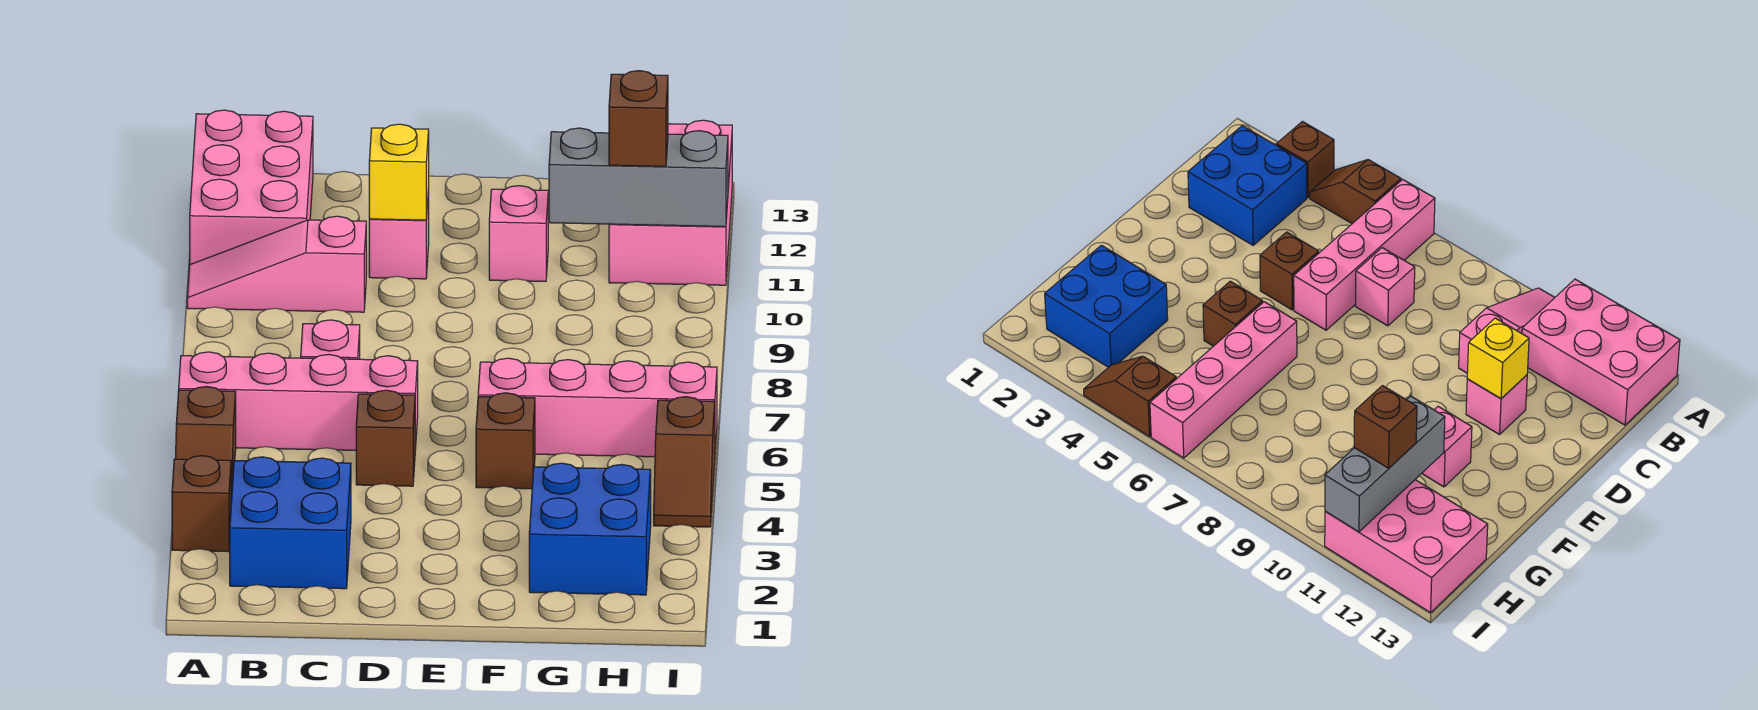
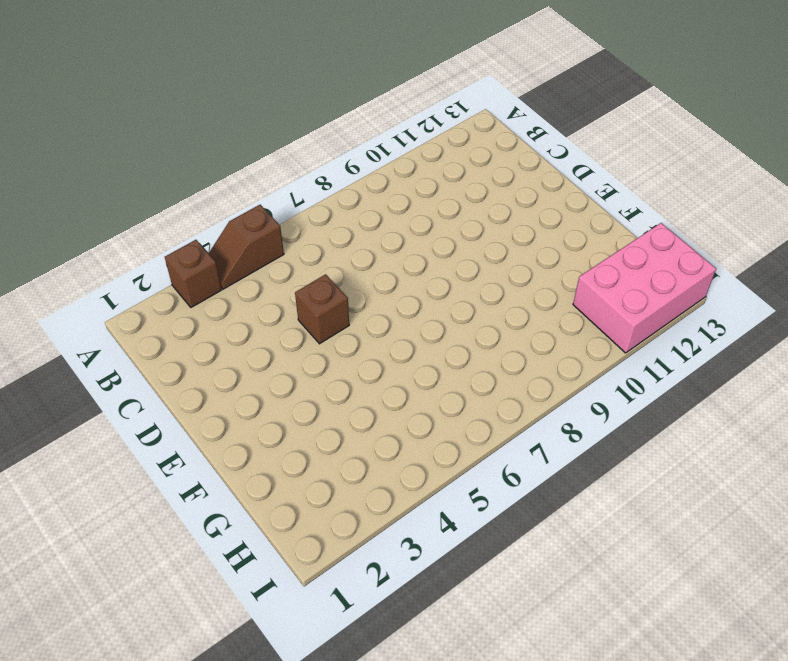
none -> pink 1x4 brick [179,352,418,450]
none -> pink 1x3 slope [187,216,366,312]
none -> pink 2x3 brick [190,110,313,264]

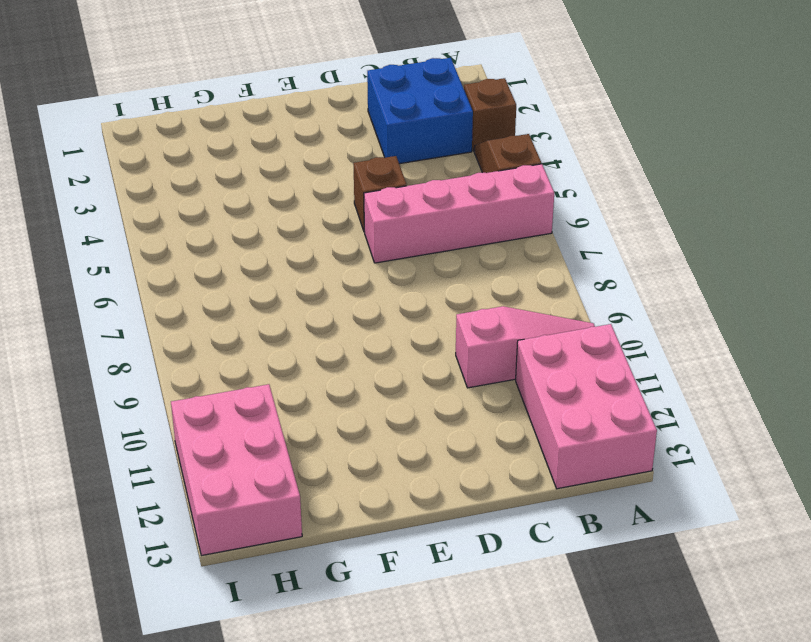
none -> pink 1x1 brick [301,320,360,359]
none -> pink 1x1 brick [369,189,429,279]
none -> brown 1x1 brick [476,393,535,489]

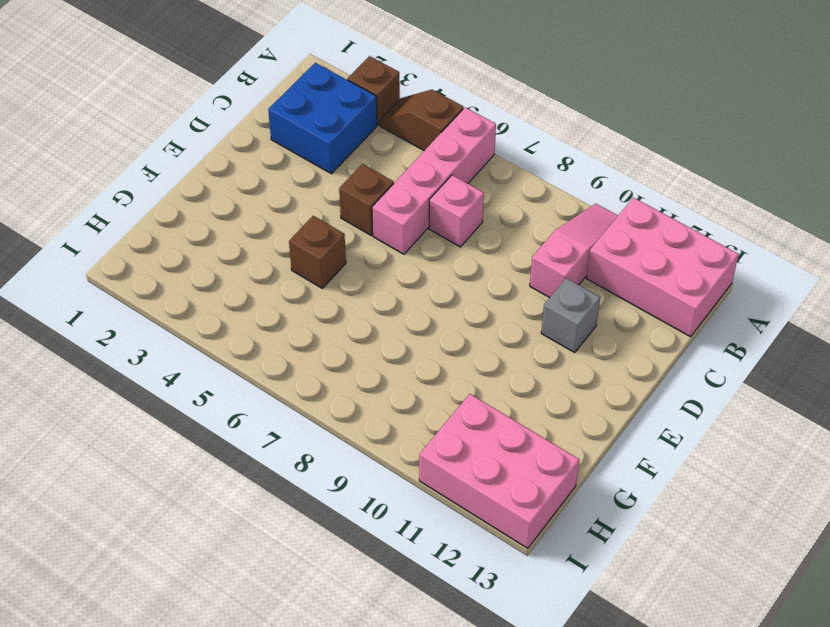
grey 1x1 brick [541,278,600,352] -> pink 1x1 brick [369,189,429,279]
none -> pink 1x4 brick [478,358,717,457]
none -> pink 1x1 brick [489,186,548,281]
none -> blue 2x2 brick [529,463,651,595]

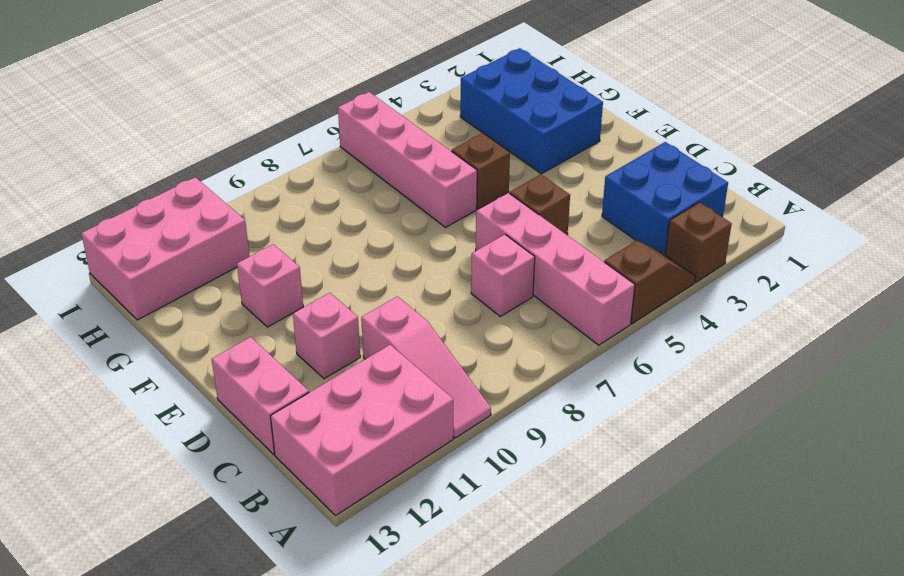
pink 1x2 brick [212,337,309,454] -> none
blue 2x3 brick [460,48,603,174] -> blue 2x2 brick [529,463,651,595]
none -> brown 1x2 slope [654,397,715,527]
none -> yellow 1x1 brick [369,124,429,220]
none -> grey 1x3 brick [549,128,728,227]

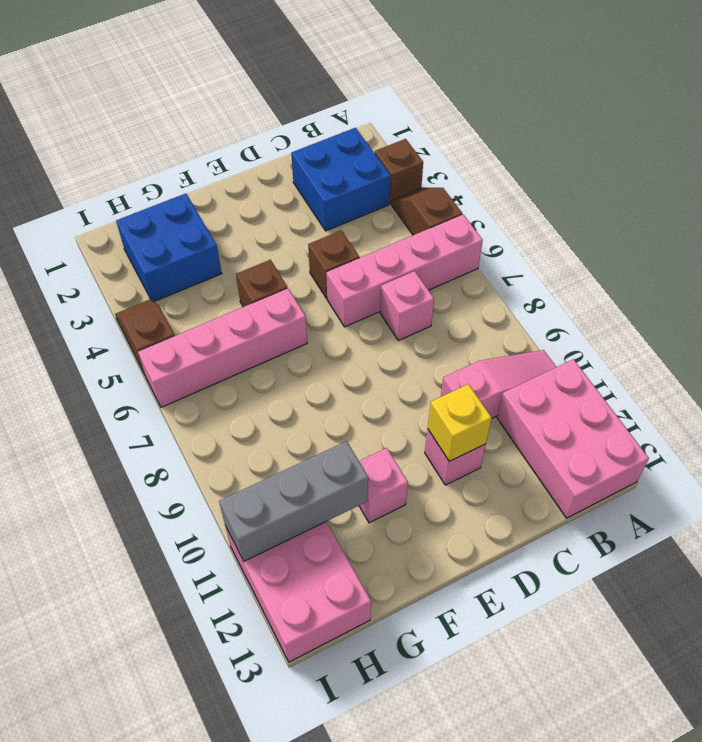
none -> brown 1x1 brick [609,71,668,166]

